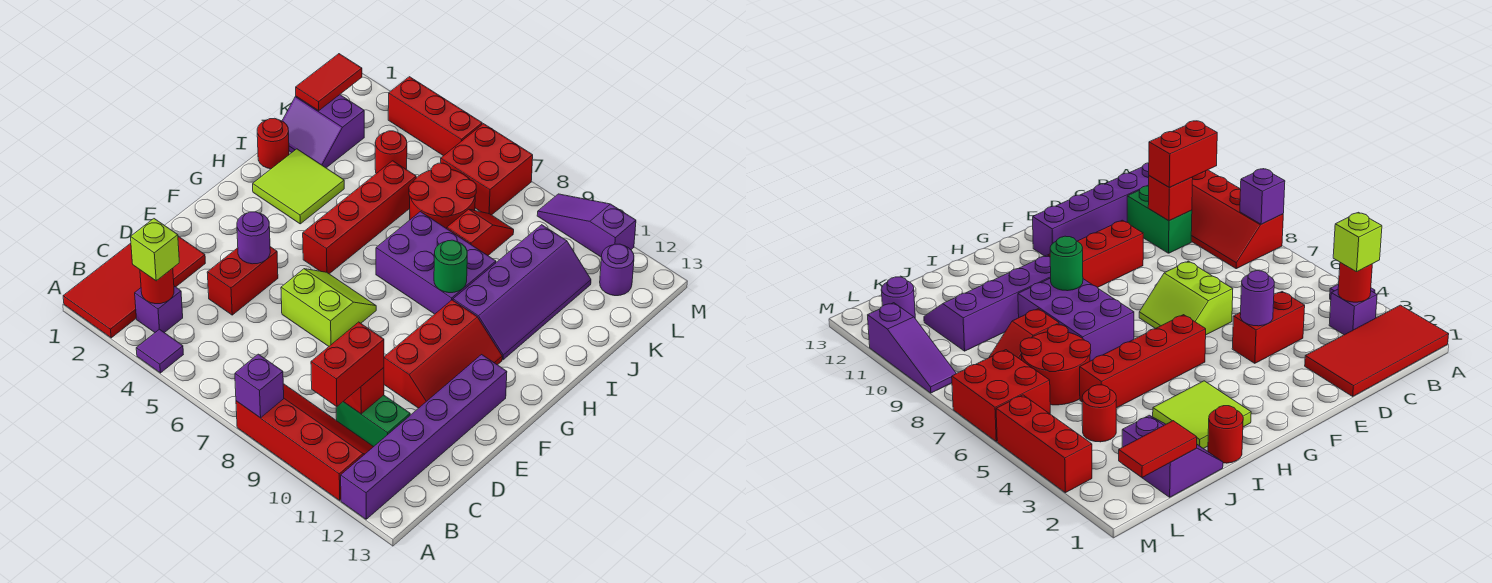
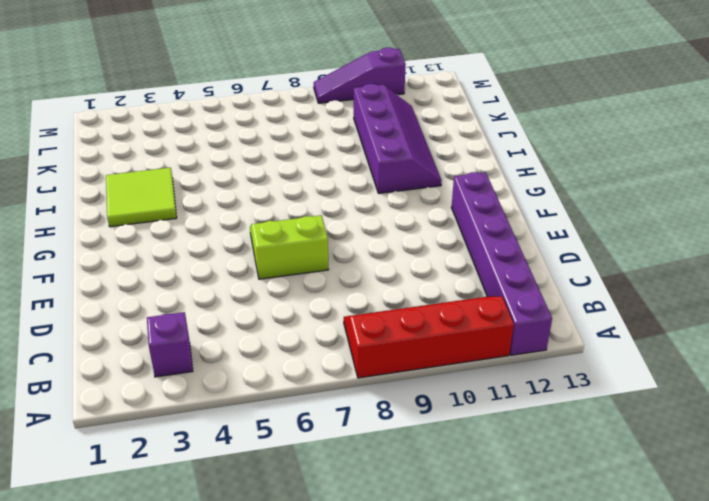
none -> red 2x4 tile [63,236,205,338]
none -> purple 1x1 tile [136,329,183,373]
none -> green 1x2 brick [336,395,410,447]
none -> red 1x2 brick [207,247,278,315]

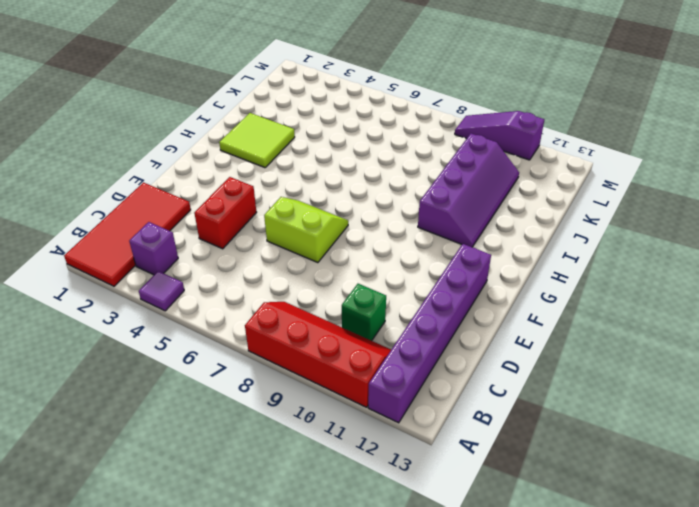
green 1x1 brick [342,284,386,341] -> green 1x2 brick [336,395,410,447]
none -> red 2x3 slope [384,300,502,408]
none -> red 1x4 brick [303,161,416,274]
none -> purple 2x3 brick [376,212,496,314]
none -> red 1x1 round brick [257,118,289,169]

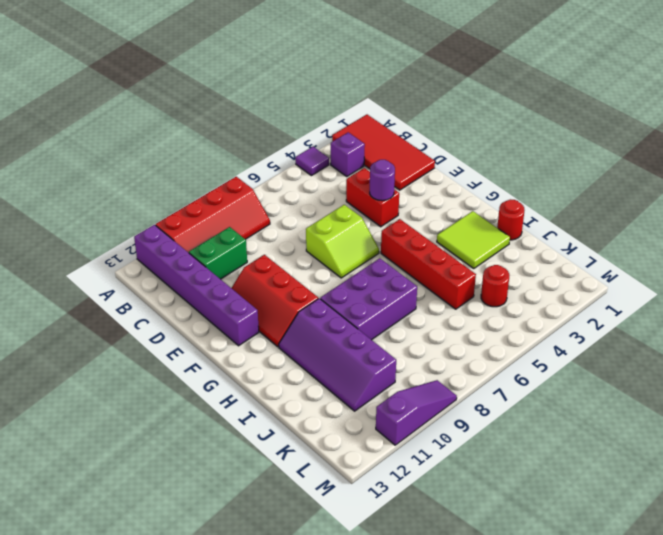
none -> purple 2x2 slope [282,95,364,168]
none -> red 2x2 round brick [409,163,476,229]
none -> red 1x2 slope [447,209,514,255]
none -> red 2x2 brick [441,124,533,215]

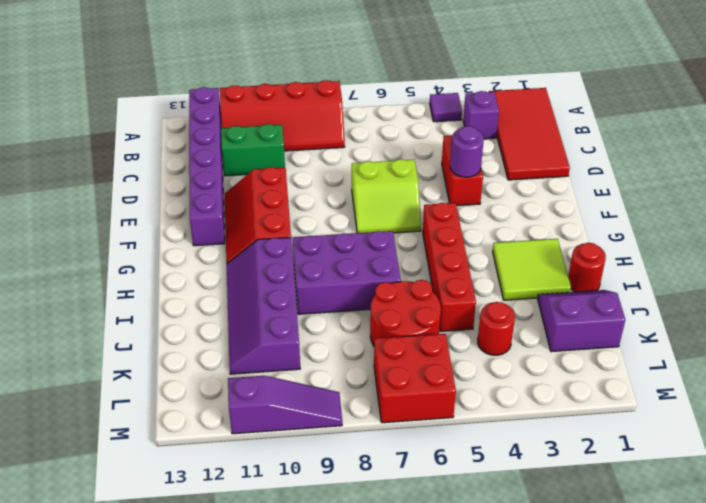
none -> red 1x2 slope [447,209,514,255]
none -> purple 1x1 round brick [600,244,634,296]
none -> red 1x3 brick [388,77,482,156]
none -> purple 1x1 brick [235,354,284,418]

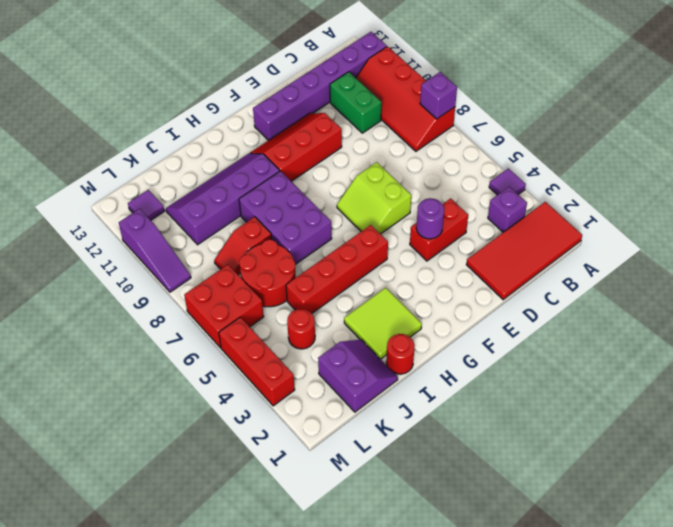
purple 1x1 tile [128,190,164,220] -> purple 1x1 round brick [600,244,634,296]
none -> red 1x1 round brick [140,268,174,304]
none -> red 1x1 brick [343,368,384,414]
none -> green 1x1 round brick [434,240,467,293]
none -> red 1x2 tile [296,54,362,111]

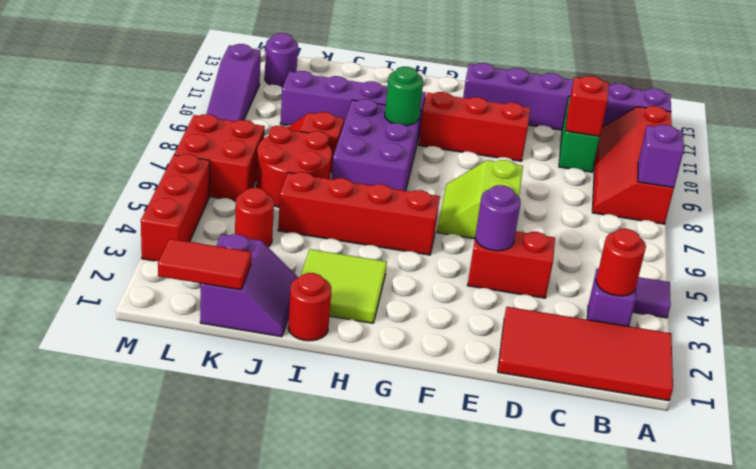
none -> lime 1x1 brick [131,219,179,281]
none -> red 1x2 brick [311,322,384,407]

